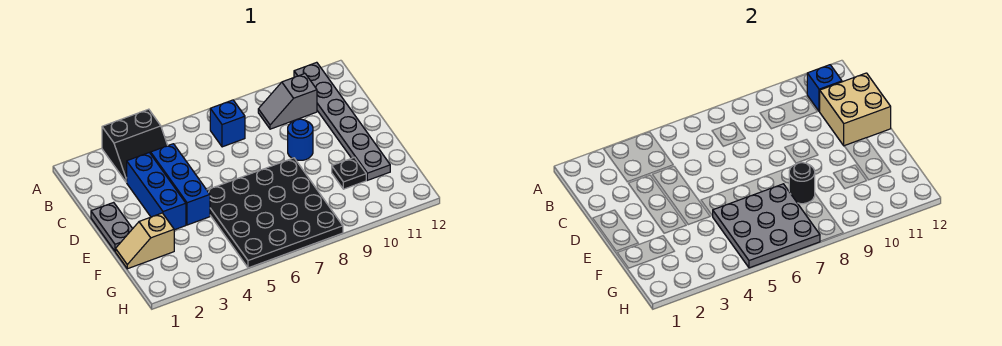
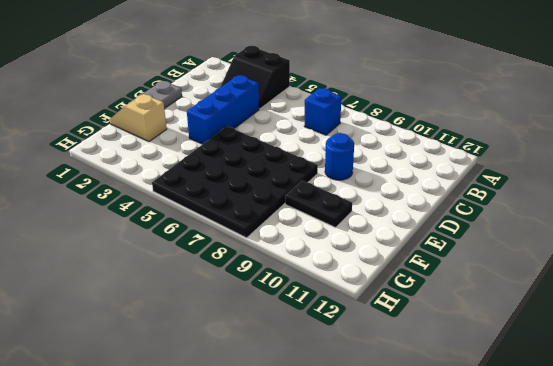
black 1x2 plate [285,181,352,227] -> black 1x1 plate [332,157,366,189]
none -> grey 1x6 plate [294,62,390,180]
none -> grey 1x2 slope [258,74,317,129]
none -> blue 1x3 brick [127,153,186,230]

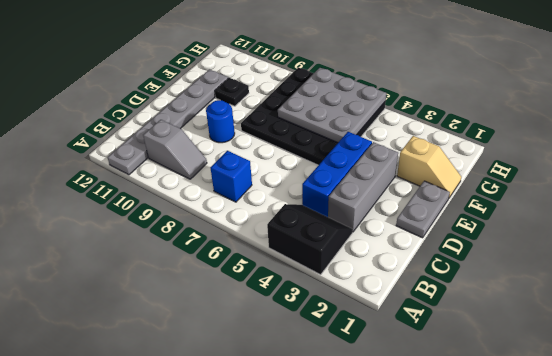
grey 1x3 brick [328,142,398,232] -> blue 1x3 brick [127,153,186,230]
none -> blue 1x1 brick [807,65,842,112]
none -> tan 2x2 brick [820,73,891,146]
none -> black 1x1 round brick [789,163,815,204]

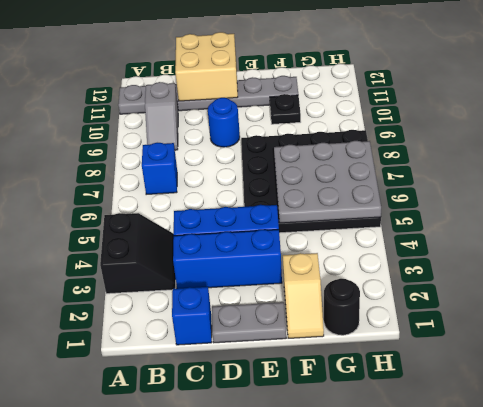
blue 1x1 brick [172,287,212,345] -> blue 1x1 brick moved to [807,65,842,112]
black 1x1 round brick [324,279,360,335] -> black 1x1 round brick moved to [789,163,815,204]

